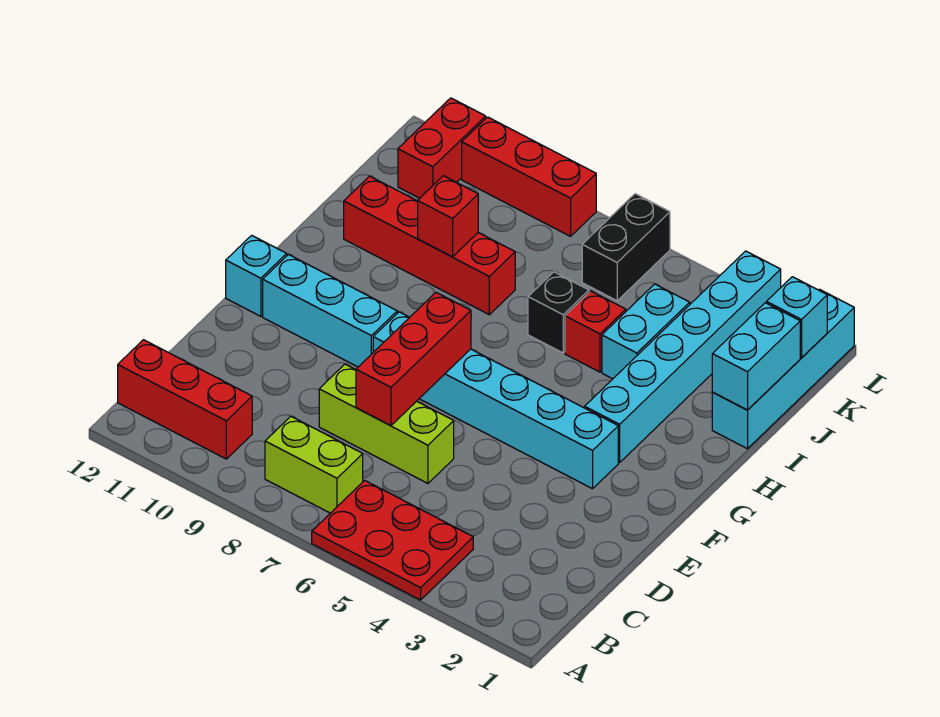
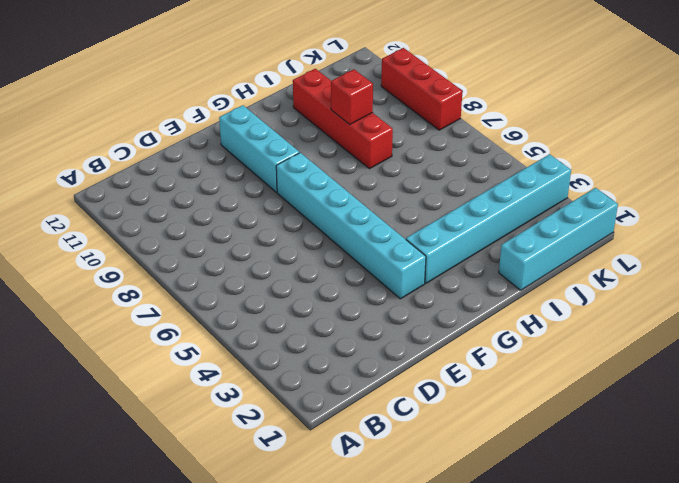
none -> red 2x3 plate [312,480,473,600]
none -> lime 1x2 brick [265,417,363,513]
none -> red 1x3 brick [118,340,252,459]

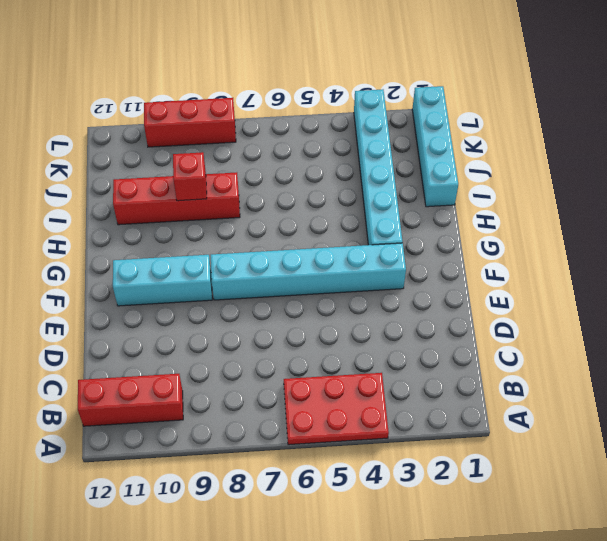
none -> lime 1x2 brick [265,417,363,513]
none -> lime 1x3 brick [319,364,454,483]
none -> cyan 1x1 brick [226,235,287,316]

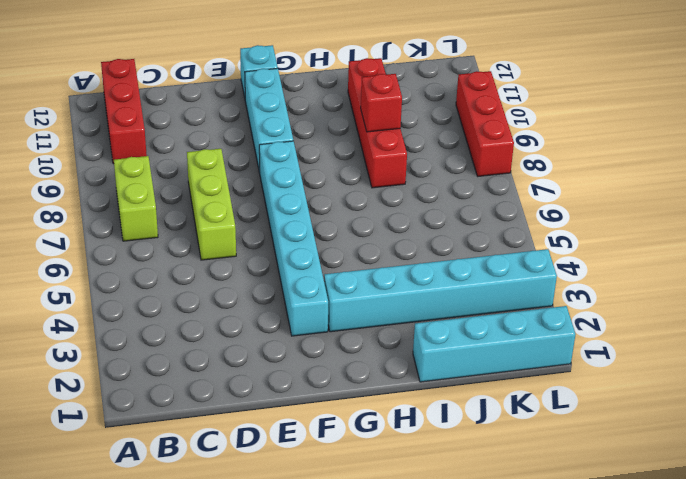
none -> red 2x3 plate [312,480,473,600]
none -> cyan 1x2 brick [602,284,690,379]
none -> red 1x1 brick [565,291,626,372]

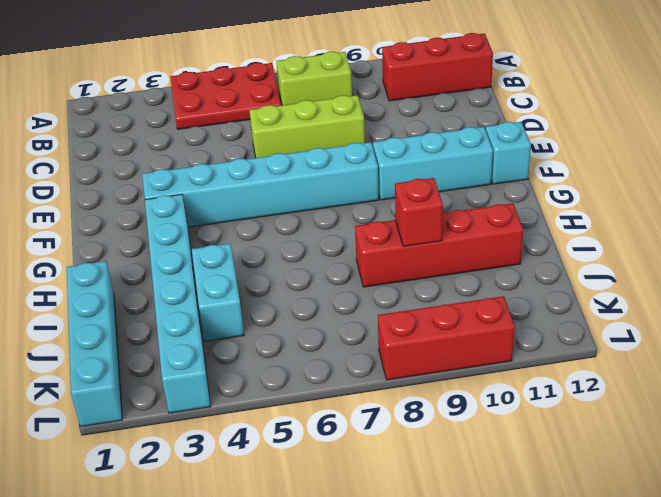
none -> red 1x1 brick [565,291,626,372]
none -> black 1x1 brick [528,272,589,353]
none -> black 1x2 brick [582,194,670,301]

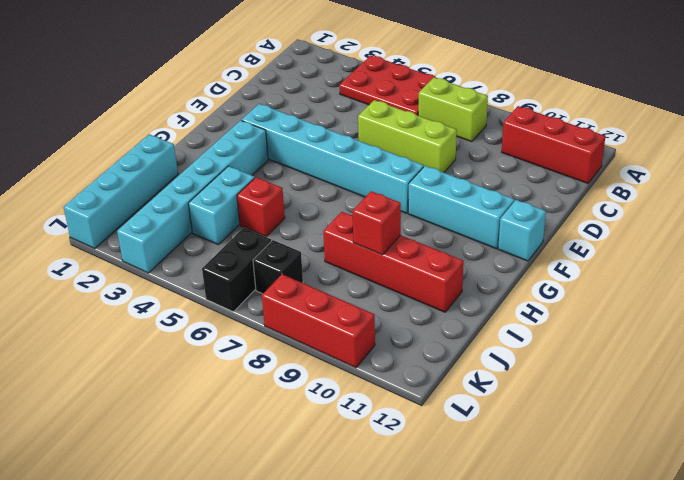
black 1x1 brick [253,240,303,294] -> black 1x1 brick moved to [528,272,589,353]
none -> red 1x2 brick [398,98,486,198]
none -> red 1x3 brick [356,292,471,425]
none -> cyan 1x2 brick [712,303,800,410]

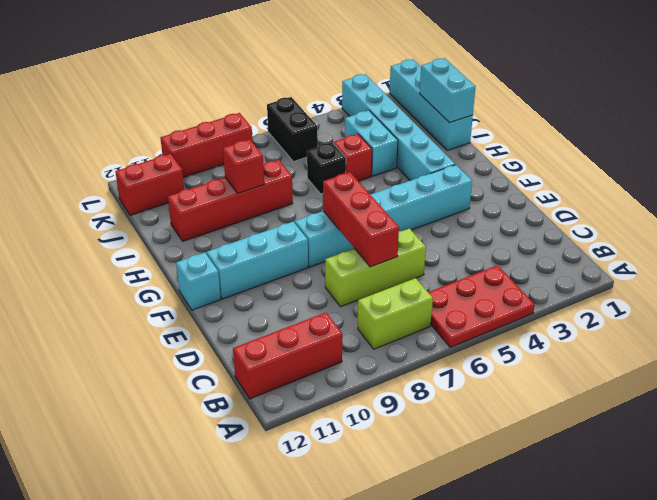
red 1x2 brick [115,154,184,215] -> red 1x2 brick turned to [398,98,486,198]
none -> cyan 1x1 brick [767,277,827,358]

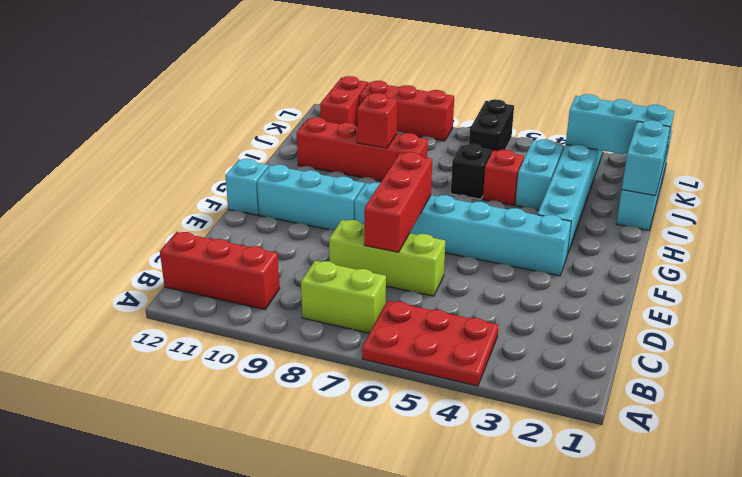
cyan 1x3 brick [566,94,674,156] -> cyan 1x1 brick [767,277,827,358]

